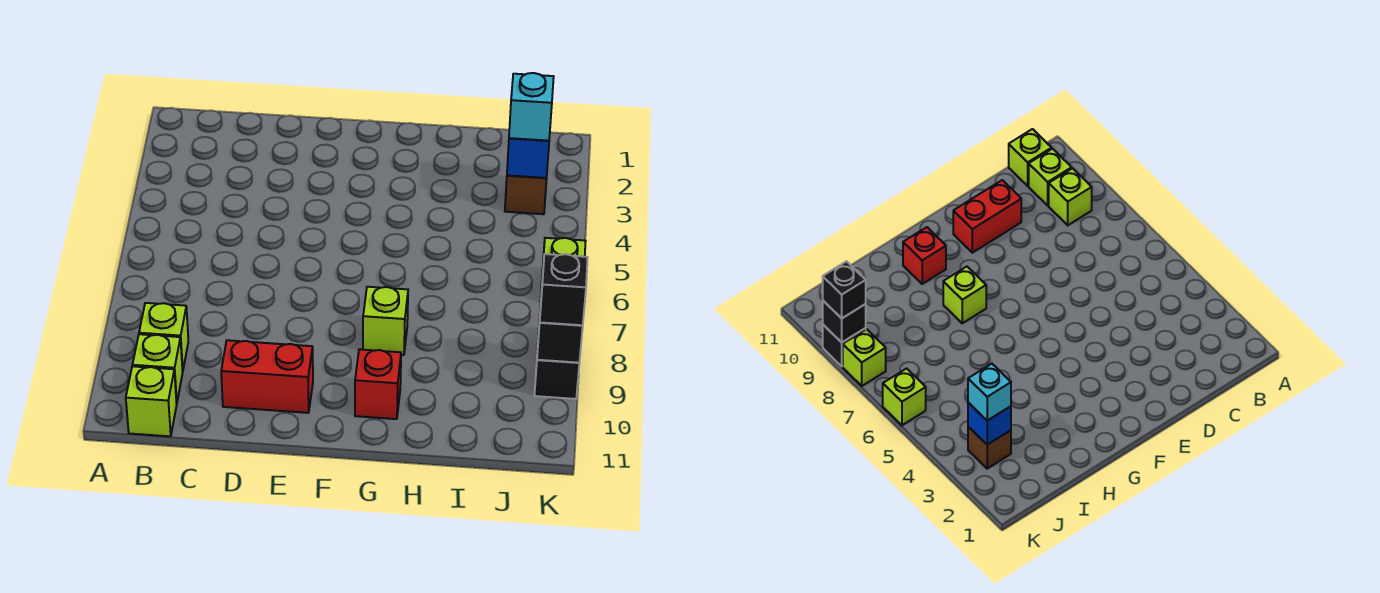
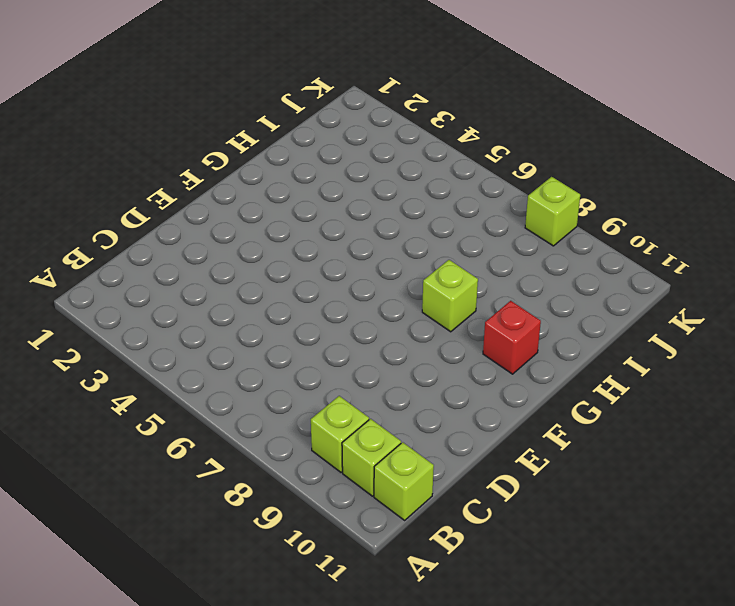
none -> red 1x2 brick [221,340,313,413]
none -> brown 1x1 brick [505,175,547,214]
none -> lime 1x1 brick [541,238,586,294]

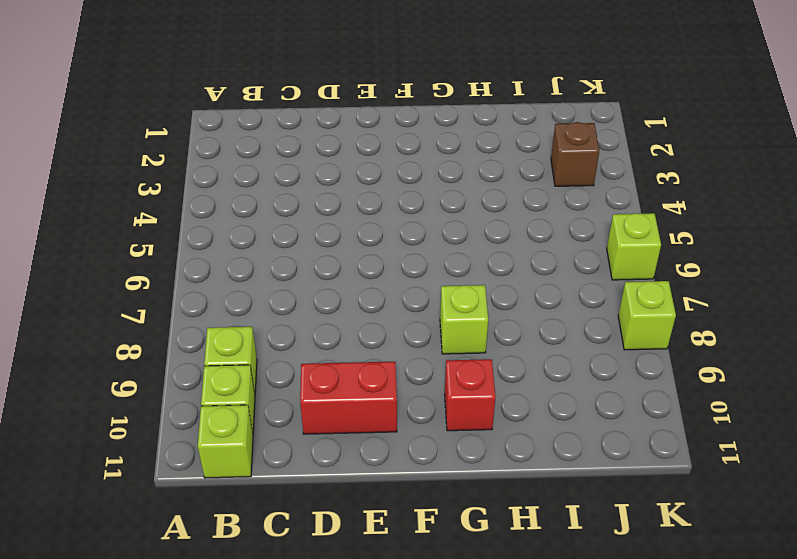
none -> black 1x1 brick [534,350,579,399]
none -> blue 1x1 brick [507,138,549,178]
none -> black 1x1 brick [537,308,583,363]

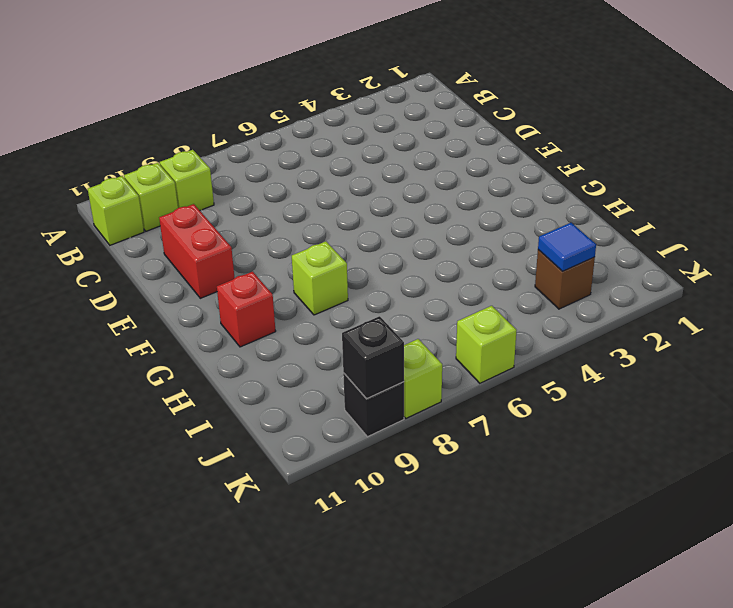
blue 1x1 tile [538,223,596,271] -> blue 1x1 brick [507,138,549,178]
none -> cyan 1x1 brick [509,73,554,141]
none -> black 1x1 brick [539,254,588,325]

